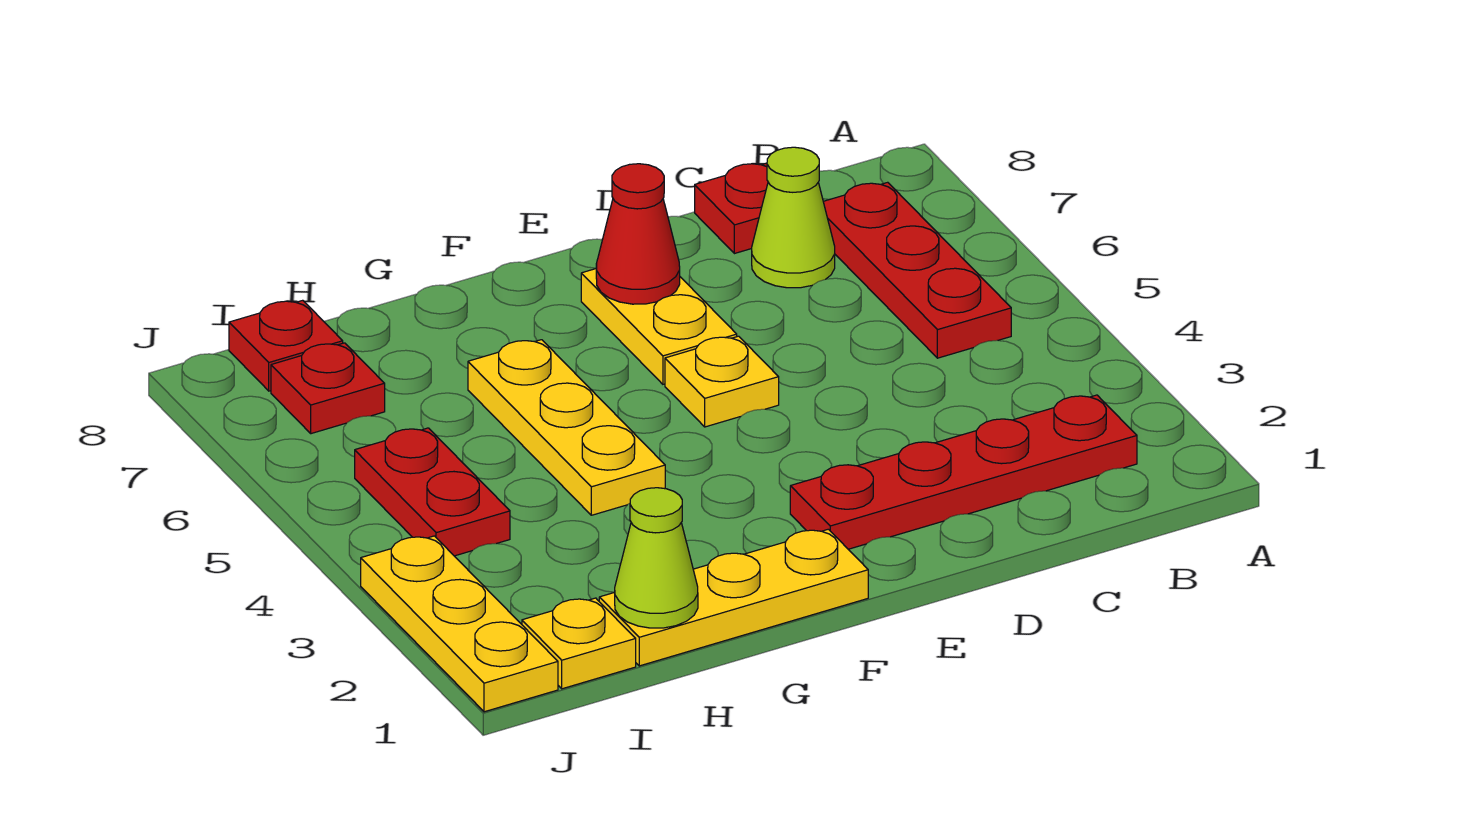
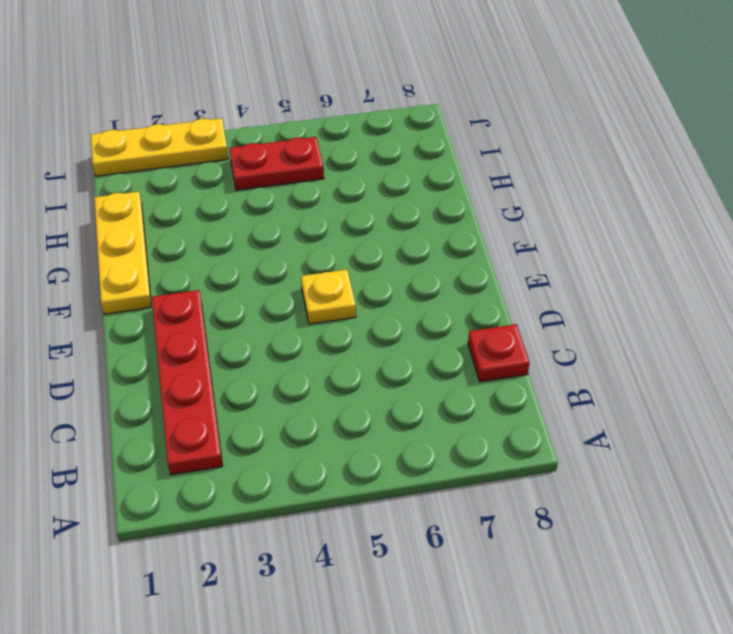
none -> red 1x3 plate [823,182,1011,358]
none -> lime 1x1 cone [752,147,835,288]
none -> yellow 1x2 plate [581,269,737,384]

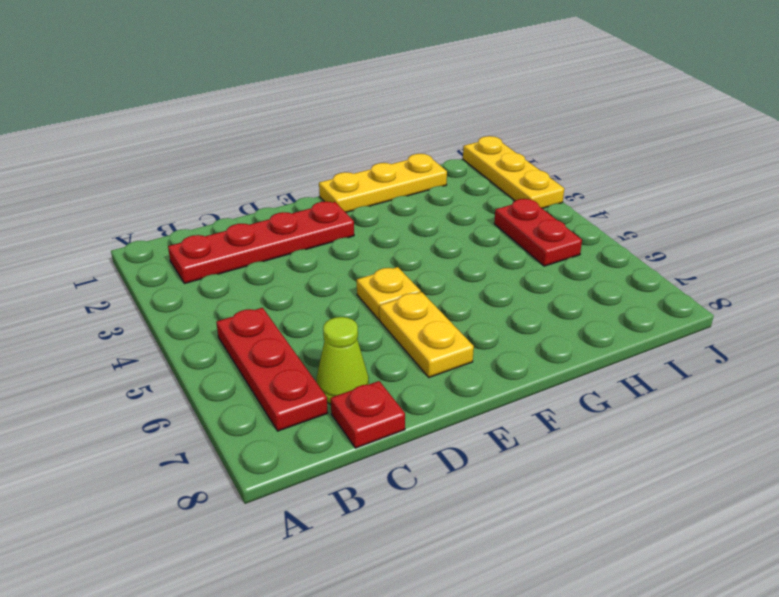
none -> yellow 1x3 plate [468,340,665,515]
none -> yellow 1x1 plate [522,598,636,689]
none -> red 1x1 plate [271,343,385,434]

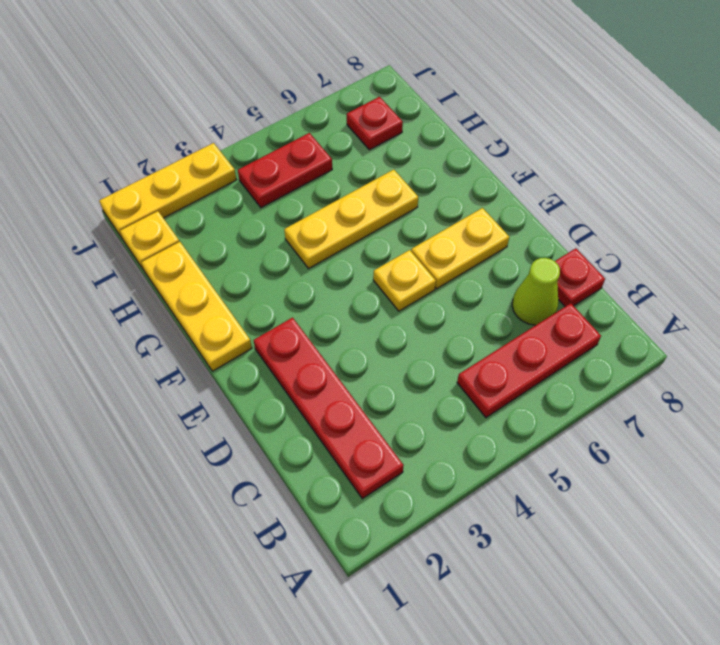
none -> red 1x1 plate [229,300,343,391]
none -> red 1x1 cone [596,164,680,304]
none -> lime 1x1 cone [615,488,698,628]

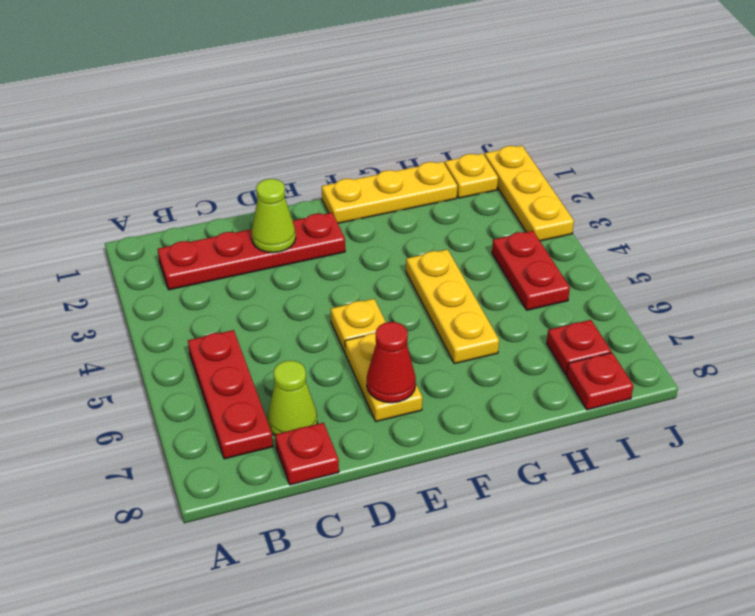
lime 1x1 cone [251,179,296,253] -> lime 1x1 cone moved to [615,488,698,628]

